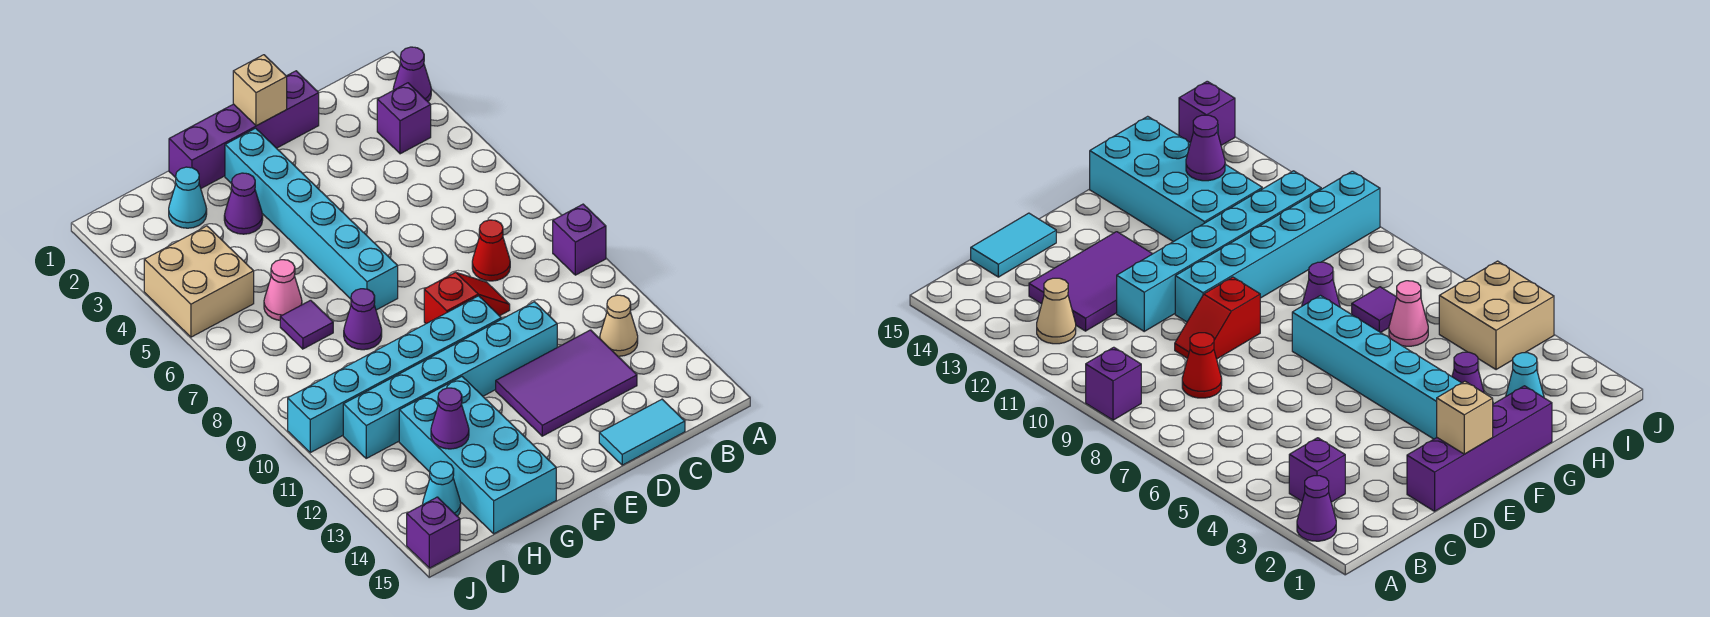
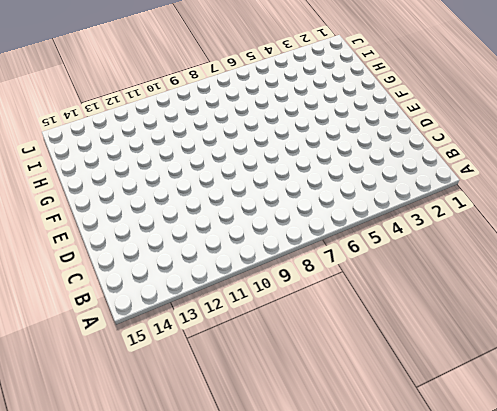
none -> purple 1x1 cone [393,47,431,102]
none -> purple 1x1 brick [553,204,606,275]
none -> purple 1x1 brick [377,83,431,154]

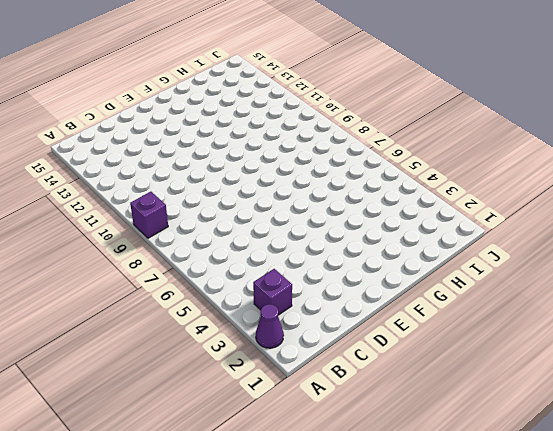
none -> tan 1x1 cone [600,295,638,356]
none -> red 1x1 cone [472,220,510,281]
none -> purple 2x3 tile [496,330,637,436]

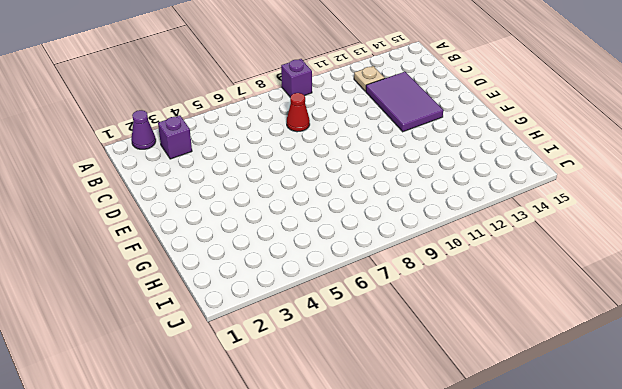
tan 1x1 plate [354,66,385,91] -> tan 1x1 cone [600,295,638,356]
none -> cyan 1x2 tile [599,399,685,465]
none -> purple 1x4 brick [169,71,319,188]
none -> red 1x2 slope [424,272,510,324]

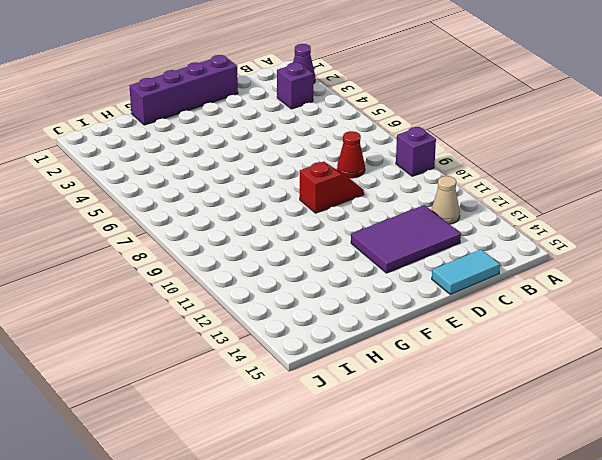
none -> cyan 1x6 brick [343,302,557,458]
none -> cyan 1x6 brick [288,296,501,453]
none -> cyan 1x6 brick [225,128,398,310]

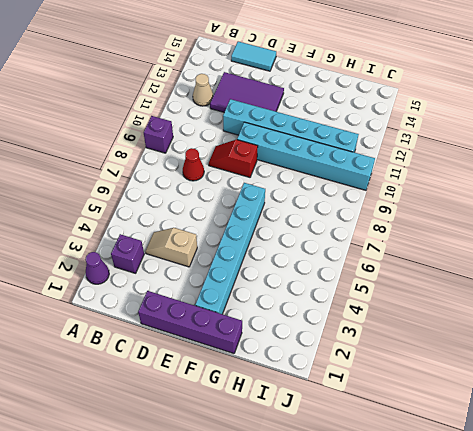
tan 1x2 slope [145,228,197,267] -> none
none -> purple 1x1 cone [224,173,263,234]
none -> purple 1x1 cone [344,289,382,350]
none -> cyan 2x4 brick [399,377,556,534]

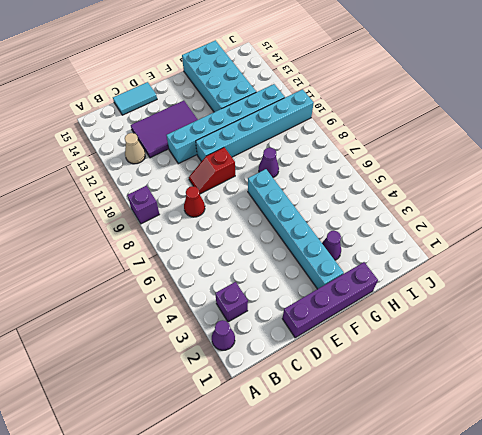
none -> cyan 1x1 cone [169,167,207,228]
none -> pink 1x1 cone [264,260,302,320]
none -> purple 1x1 tile [280,300,333,349]

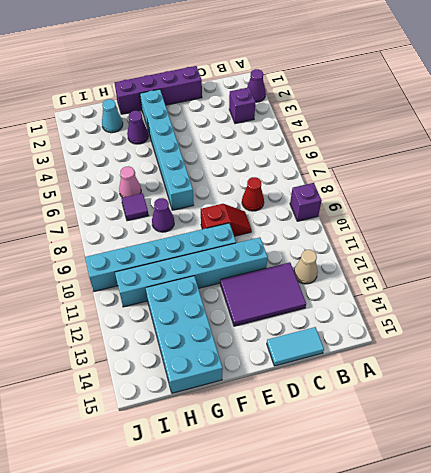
none -> tan 2x2 brick [144,226,254,337]
none -> cyan 1x1 cone [423,461,461,516]
none -> purple 1x1 brick [407,497,460,568]

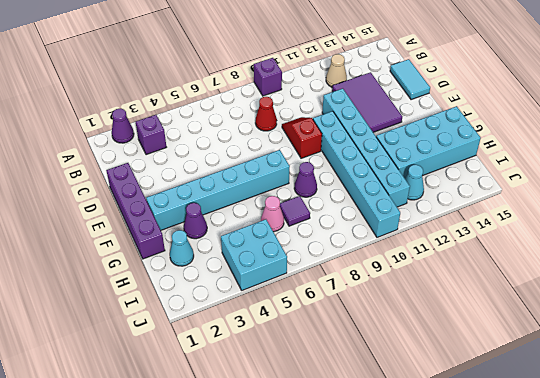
cyan 2x2 brick [221,219,287,290] -> tan 2x2 brick [144,226,254,337]
cyan 1x1 cone [405,165,424,200] -> cyan 1x1 cone moved to [423,461,461,516]
none -> purple 1x1 brick [407,497,460,568]
none -> tan 1x1 brick [233,55,287,126]
none -> purple 1x1 cone [431,388,469,449]

